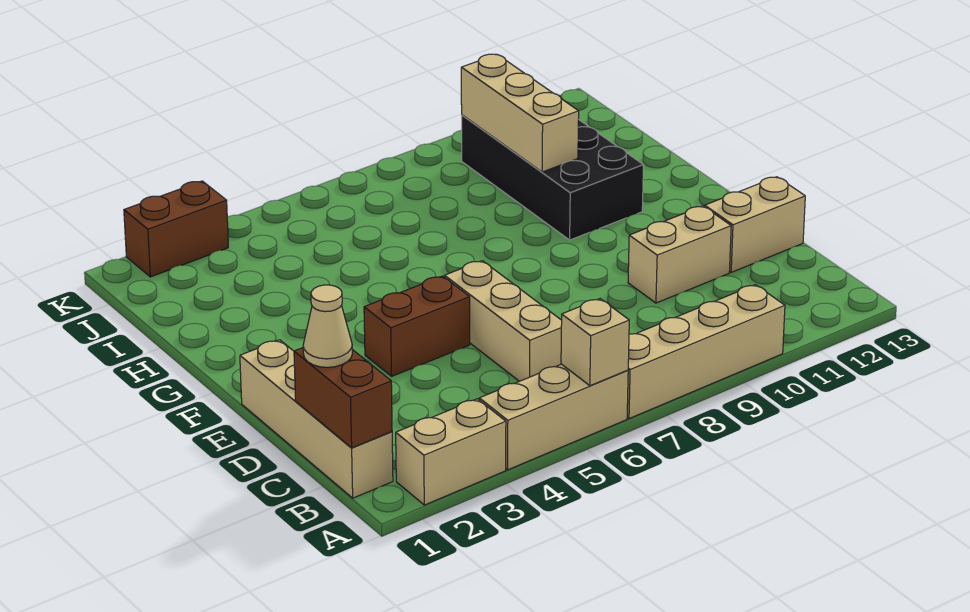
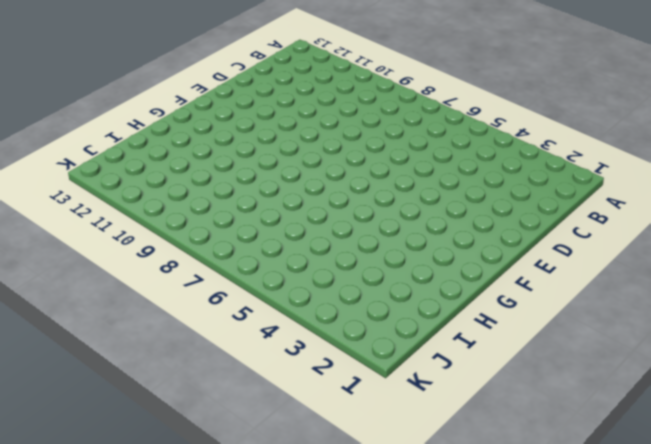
none -> tan 1x2 brick [396,399,506,505]
none -> tan 1x3 brick [479,364,628,470]
none -> tan 1x4 brick [627,285,785,419]

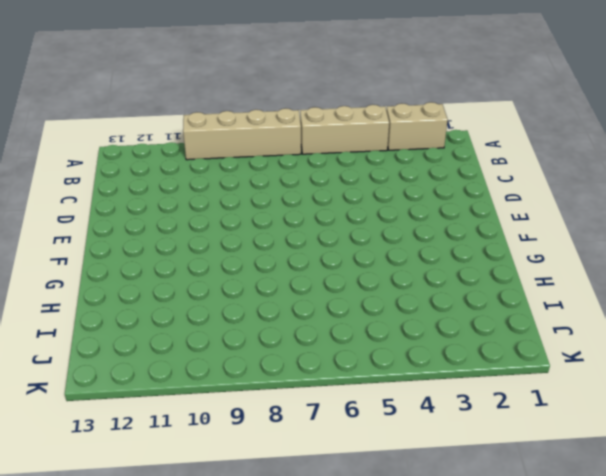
none -> tan 1x4 brick [240,340,393,498]
none -> tan 1x3 brick [445,261,562,381]
none -> tan 1x2 brick [628,206,731,303]

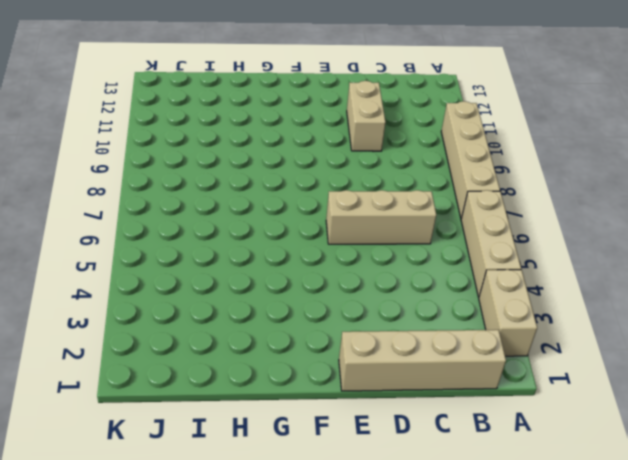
none -> tan 1x2 brick [705,177,805,272]
none -> brown 1x2 brick [364,276,470,376]
none -> black 2x4 brick [462,115,643,240]

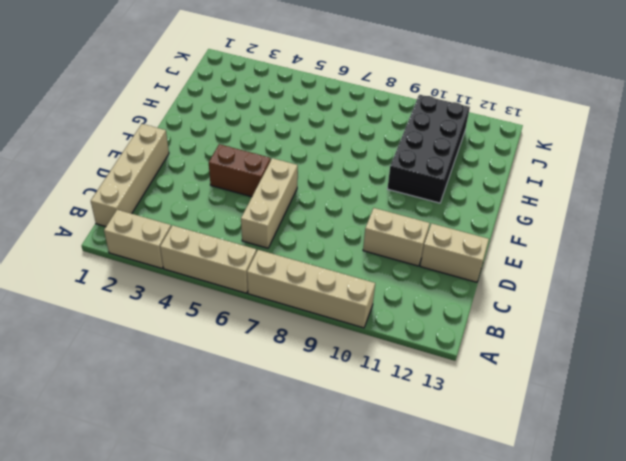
none -> brown 1x2 brick [124,181,228,277]
none -> tan 1x1 brick [561,299,629,386]
none -> brown 1x2 brick [294,348,392,448]

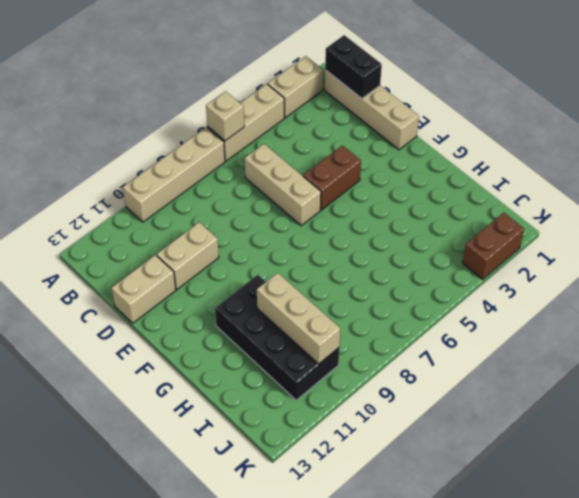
black 1x2 brick [325,35,382,98] -> brown 1x2 brick [294,348,392,448]
none -> tan 1x1 cone [303,285,352,367]

